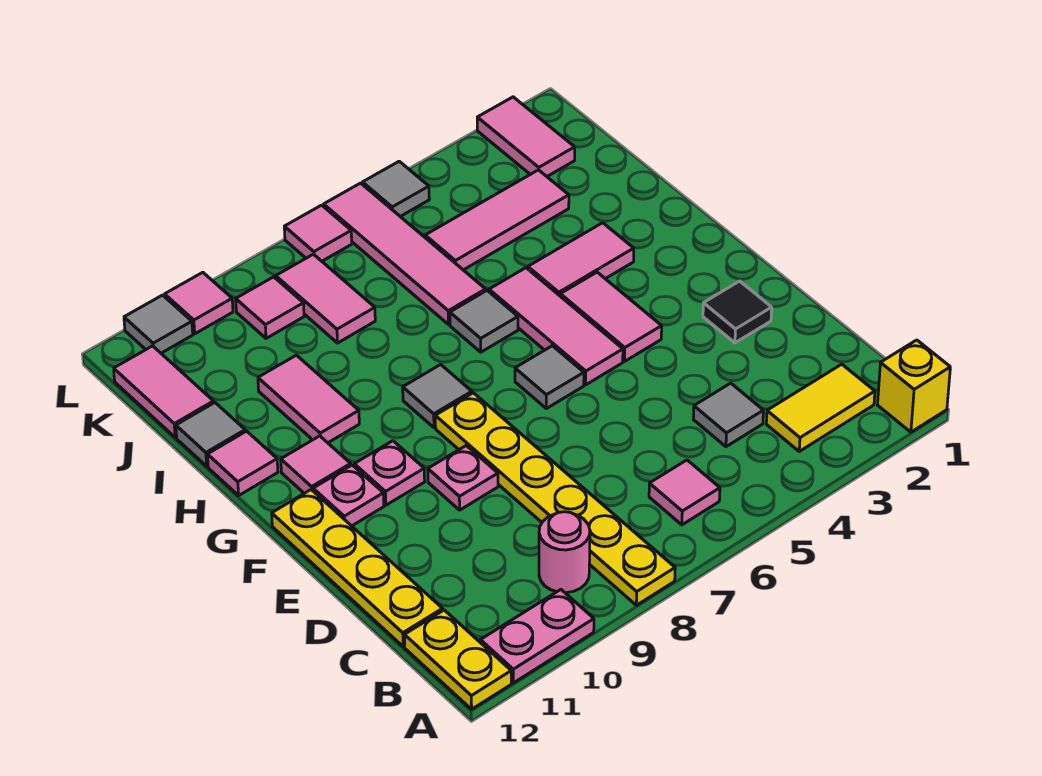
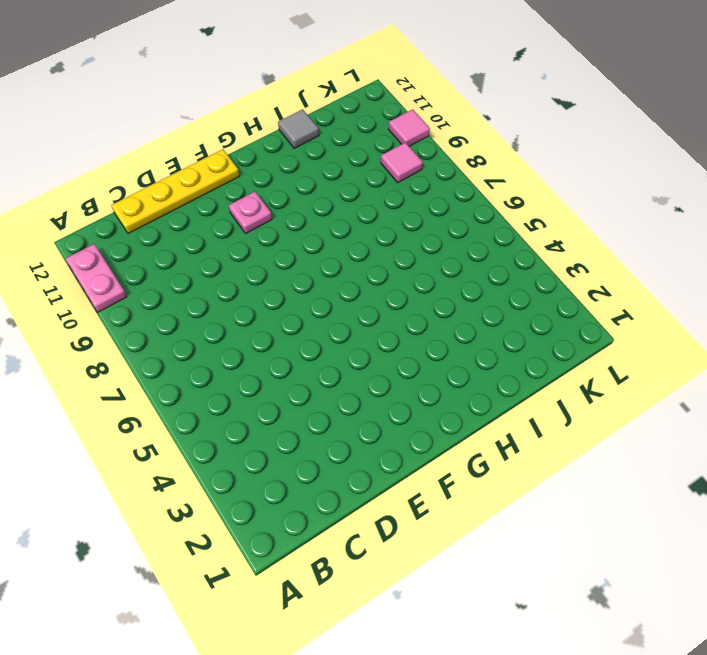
none -> yellow 1x1 brick [878,340,950,432]
none -> yellow 1x6 plate [435,393,675,605]
none -> yellow 1x2 plate [404,610,511,709]
none -> yellow 1x2 tile [766,364,875,451]

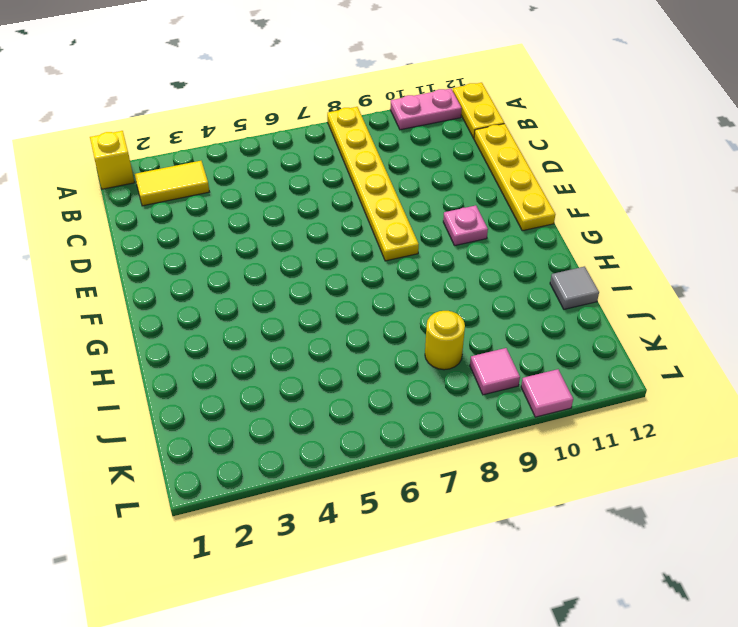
yellow 1x1 round brick [425,311,465,370] -> pink 1x2 tile [276,254,375,343]
none -> pink 1x1 tile [649,460,720,525]
none -> pink 1x1 round brick [539,512,590,593]
none -> grey 1x1 tile [693,383,763,447]
none -> black 1x1 tile [703,281,772,343]

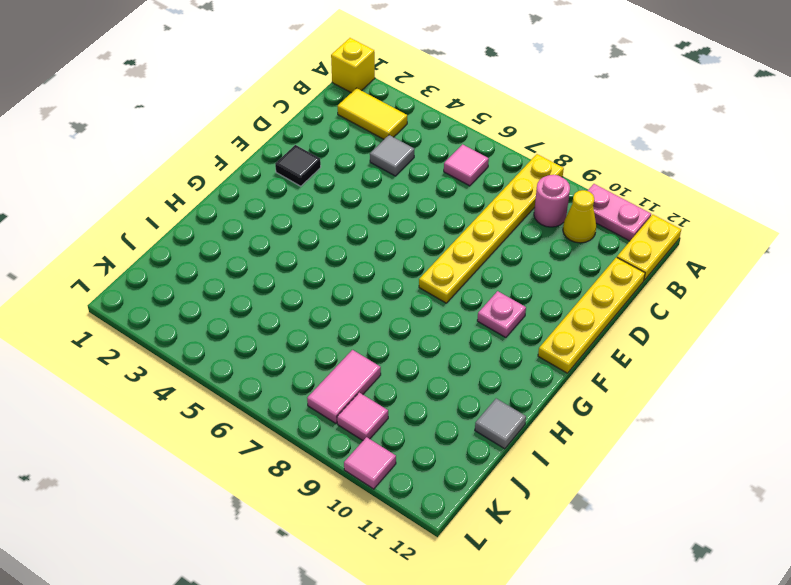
yellow 1x1 cone [563,190,596,243] -> none
none -> pink 1x1 plate [428,446,498,510]
none -> pink 1x2 tile [560,272,662,361]
none -> pink 1x3 tile [489,268,623,385]
none -> grey 1x1 tile [515,346,584,409]

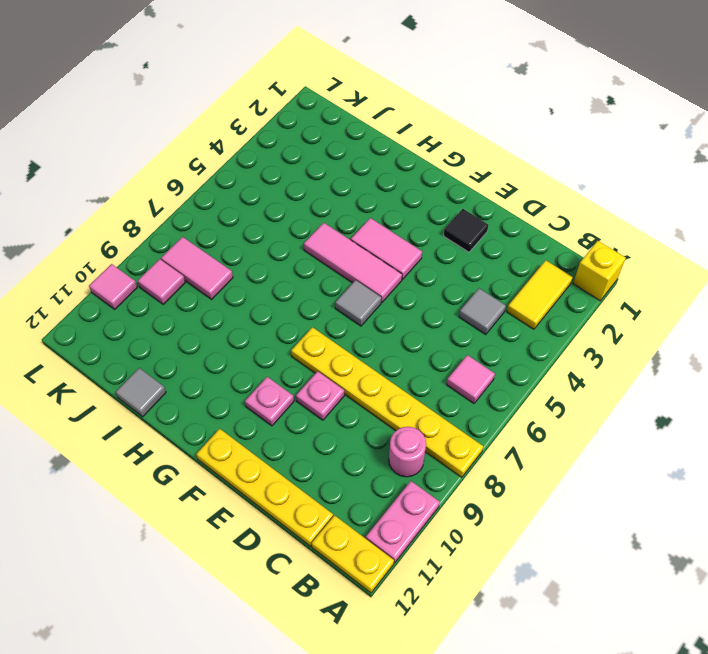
none -> pink 1x1 plate [313,465,384,526]
none -> grey 1x1 tile [403,365,472,428]
none -> pink 1x1 tile [281,436,351,493]
none -> pink 1x2 tile [528,223,634,296]

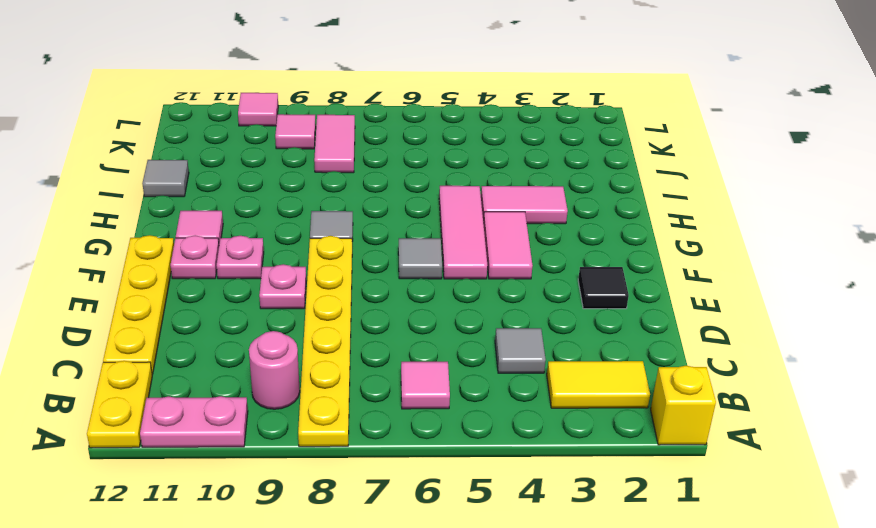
none -> grey 1x1 tile [450,291,518,352]
none -> pink 1x2 tile [258,355,359,443]
none -> pink 1x1 tile [207,431,278,495]
none -> pink 1x4 tile [324,183,486,325]

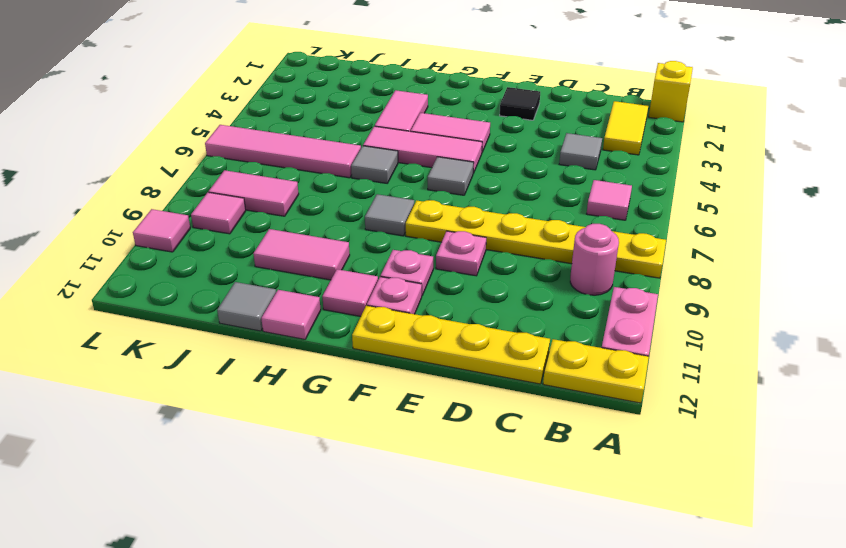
none -> pink 1x3 tile [425,170,569,270]
none -> pink 1x2 tile [114,346,214,437]
none -> pink 1x2 tile [477,97,575,176]
none -> grey 1x1 tile [363,161,429,217]

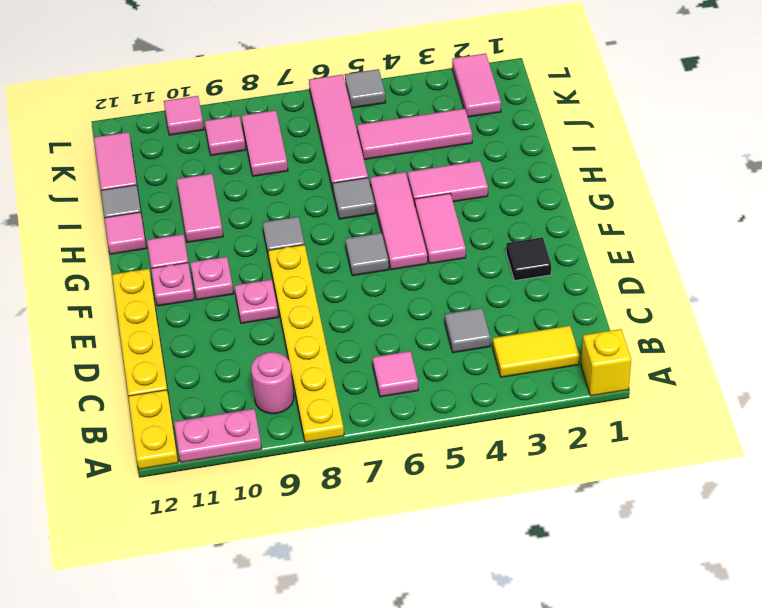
none -> pink 1x1 tile [284,205,352,261]
none -> grey 1x1 tile [124,295,193,353]

